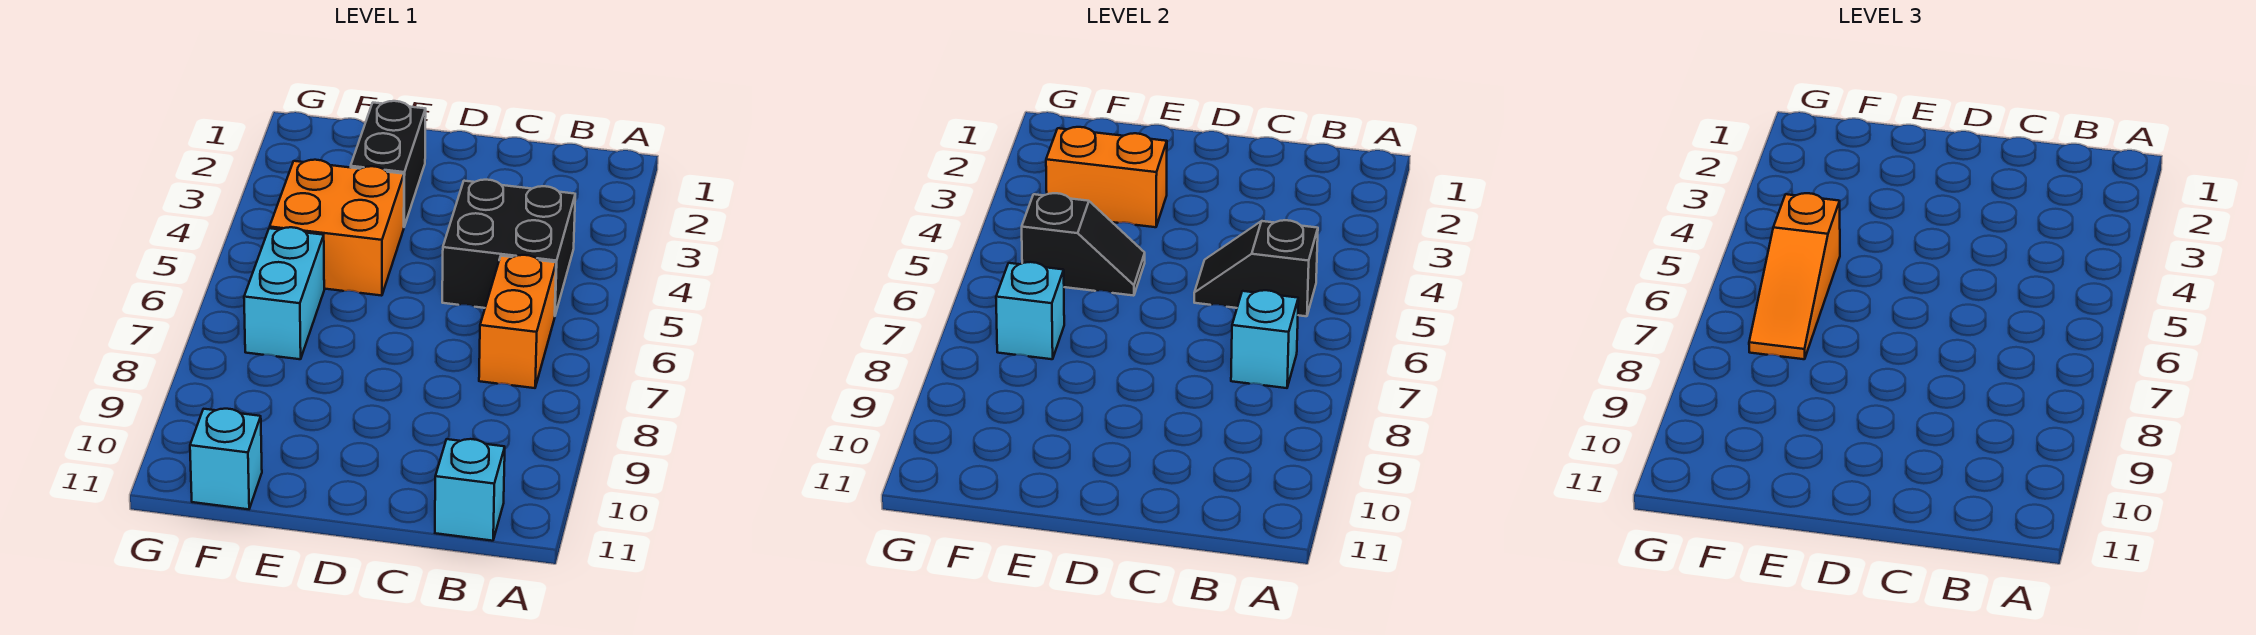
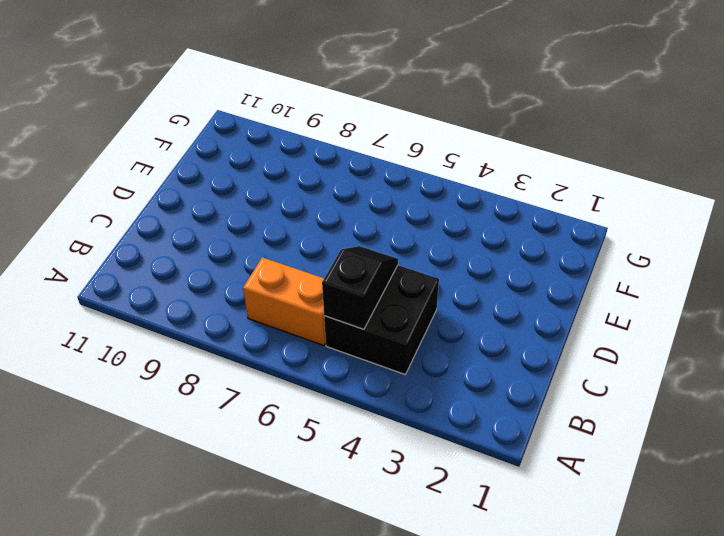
none -> cyan 1x1 brick [435,439,505,541]
none -> black 1x2 brick [351,101,426,226]
none -> orange 2x2 brick [270,160,404,296]

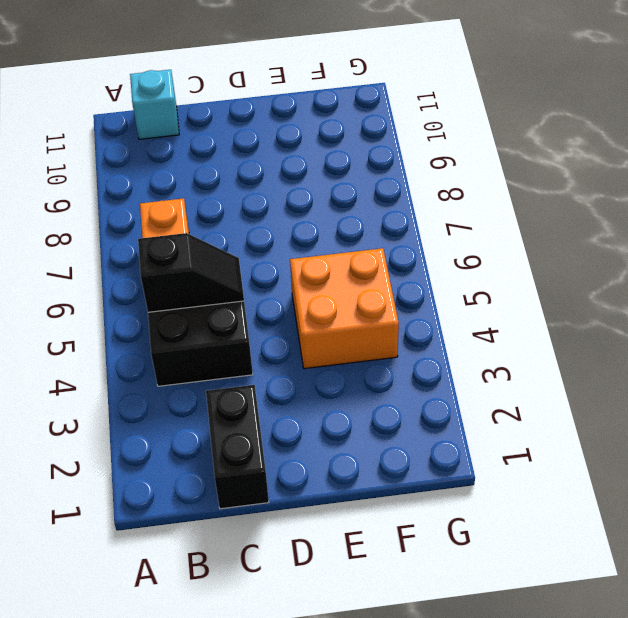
black 1x2 brick [206,385,269,509] -> black 1x2 brick moved to [351,101,426,226]
none -> cyan 1x2 brick [244,227,324,359]
none -> cyan 1x1 brick [190,409,262,509]
none -> cyan 1x1 brick [1231,290,1298,388]

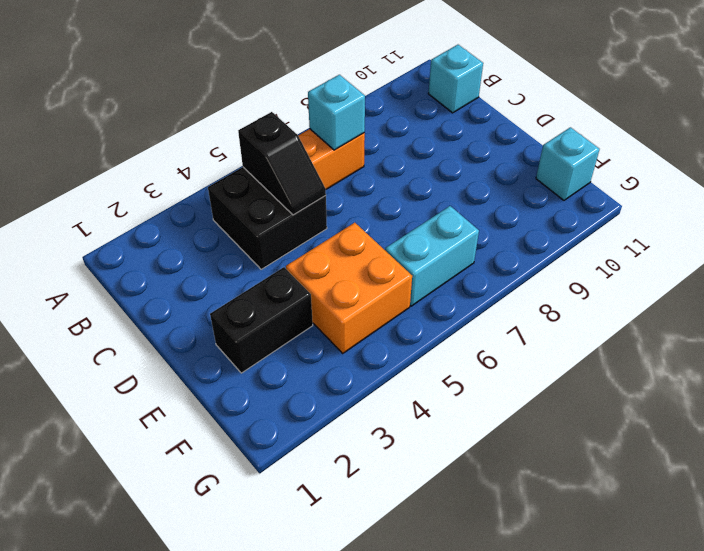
none -> orange 1x2 brick [1046,127,1167,227]
none -> black 1x2 slope [1022,193,1145,296]
none -> cyan 1x1 brick [996,262,1064,359]

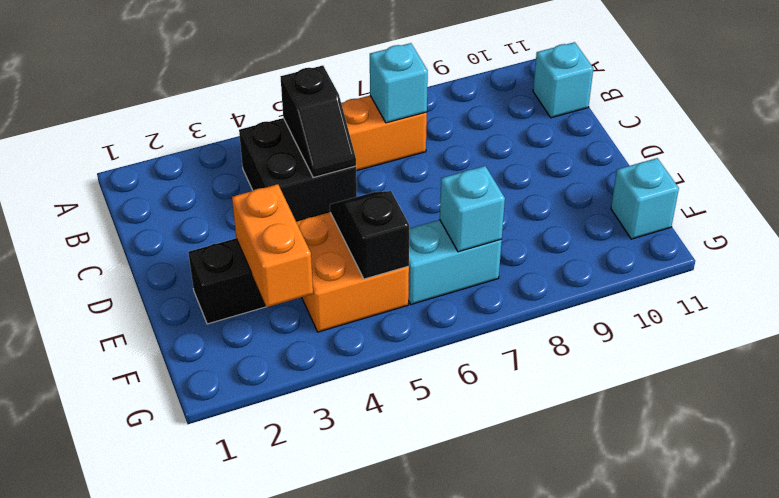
none -> orange 1x3 slope [1749,193,1840,359]

